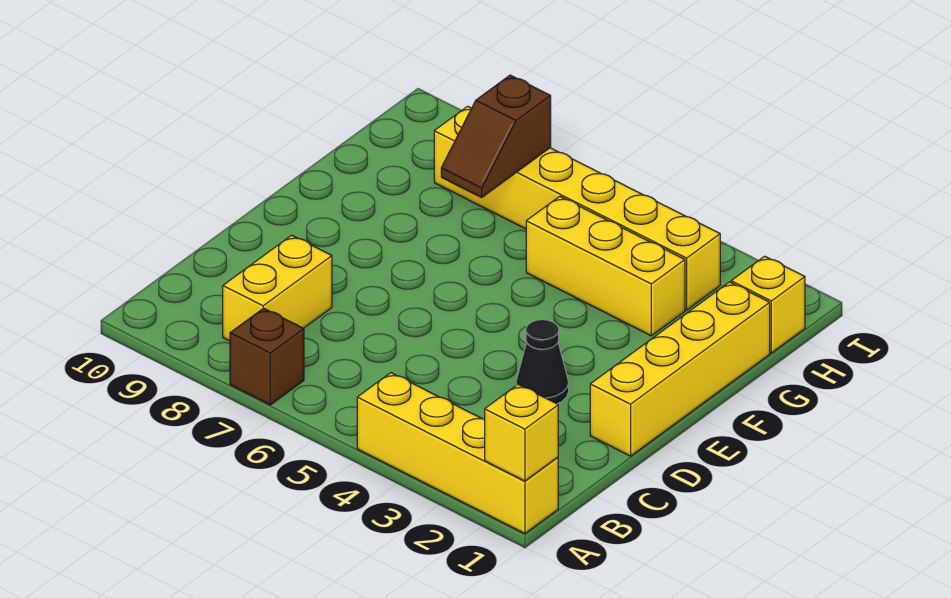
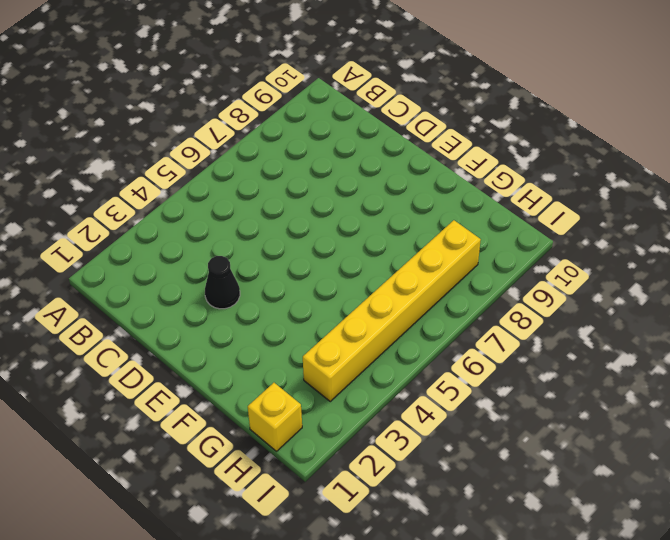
none -> yellow 1x4 brick [357,373,558,534]
none -> brown 1x1 brick [230,308,304,405]

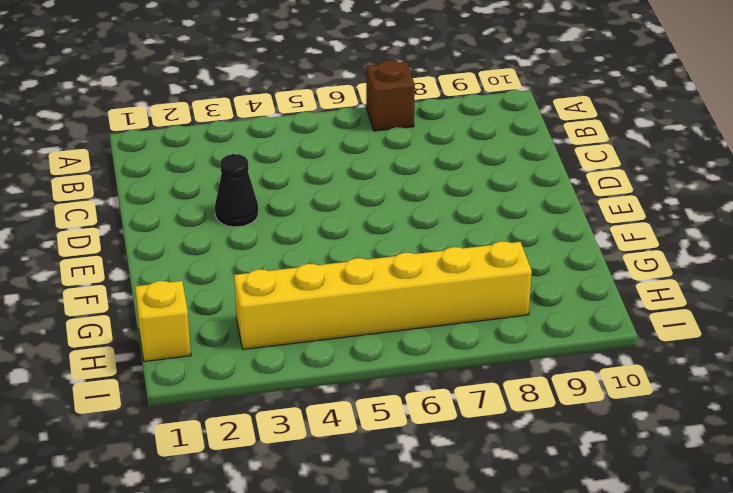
none -> yellow 1x4 brick [357,373,558,534]
none -> yellow 1x2 brick [223,235,332,341]

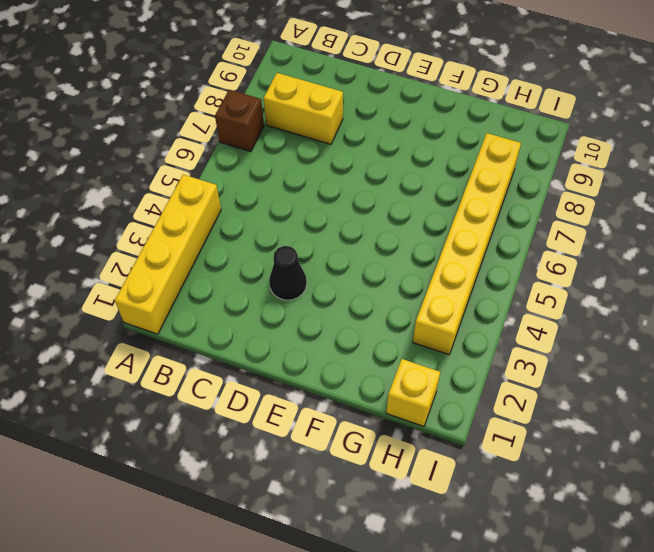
none -> yellow 1x4 brick [590,282,770,456]
none -> yellow 1x3 brick [526,196,685,336]

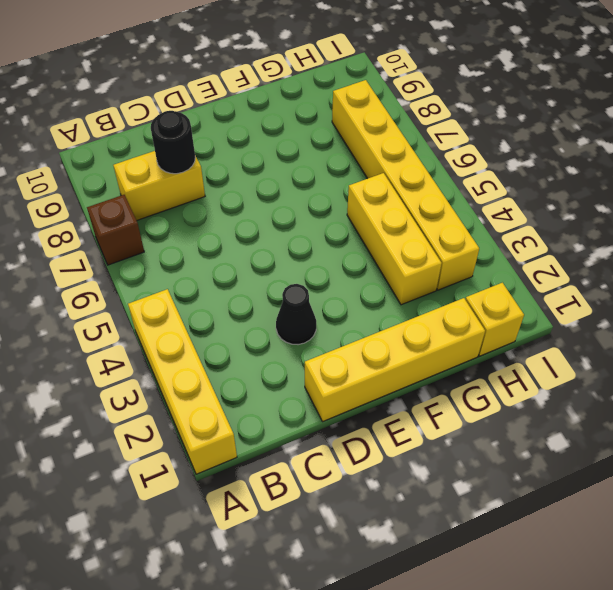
black 1x1 round brick [151,111,195,174] -> none
none -> yellow 1x1 brick [485,384,558,481]
none -> brown 1x2 slope [441,75,551,197]

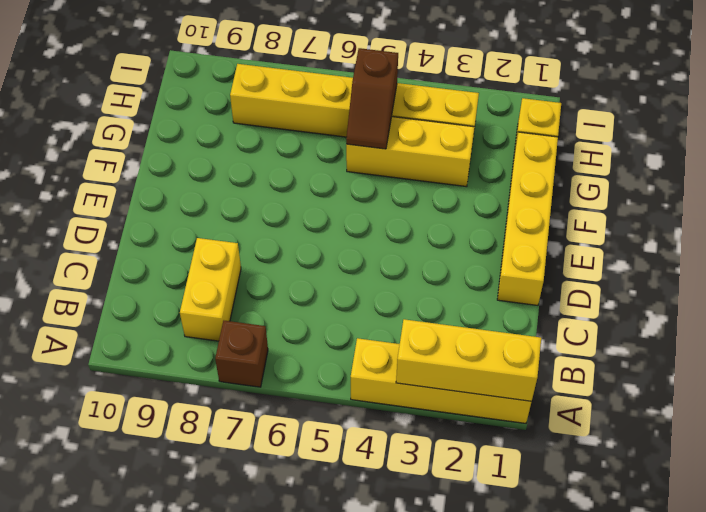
yellow 1x3 brick [396,319,541,401] -> yellow 1x1 brick [485,384,558,481]
brown 1x2 slope [346,48,398,149] -> brown 1x2 slope moved to [441,75,551,197]
none -> black 1x1 cone [516,320,569,404]

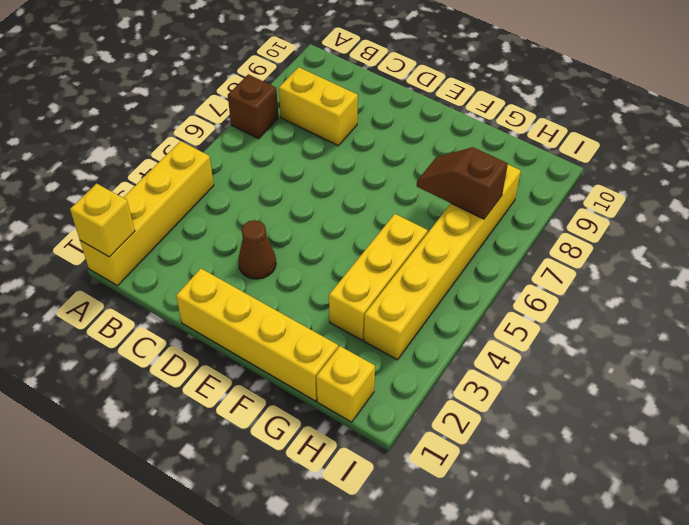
brown 1x1 cone [238,220,276,279] -> black 1x1 cone [516,320,569,404]

